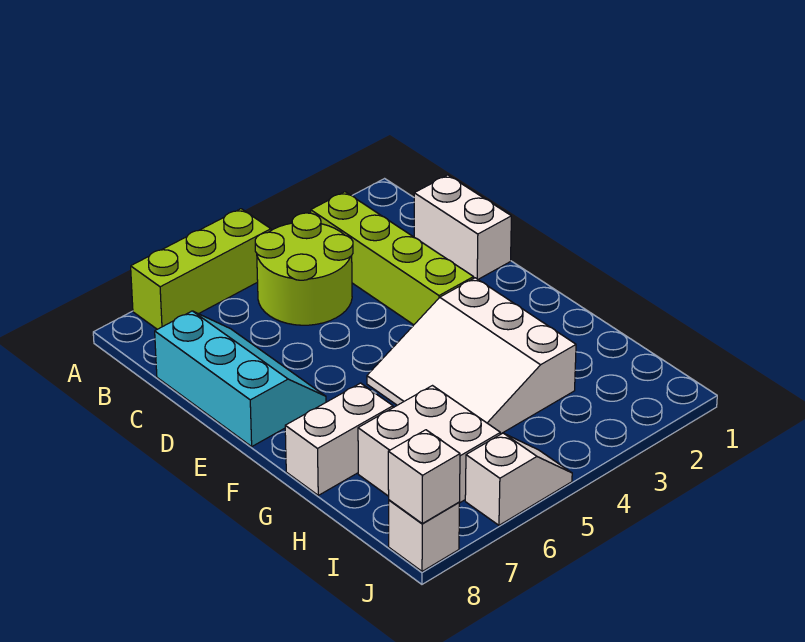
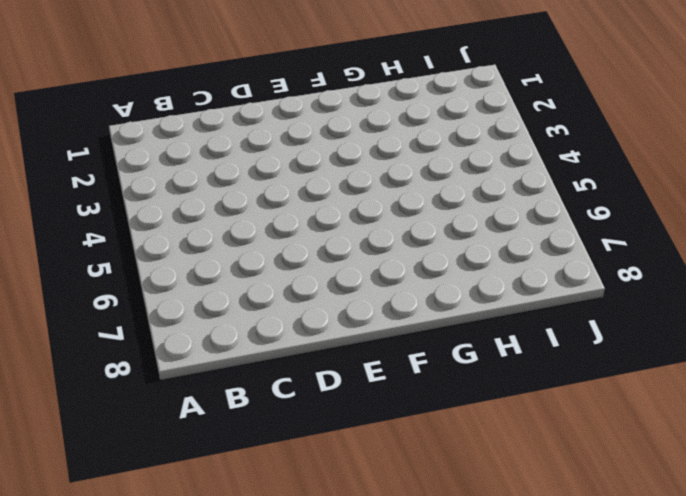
none -> lime 1x3 brick [131,209,271,329]
none -> lime 1x4 brick [311,192,474,325]

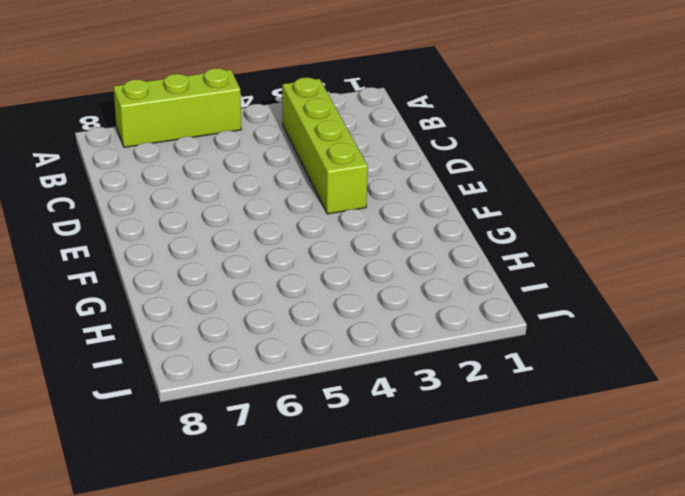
none -> lime 2x2 round brick [255,213,353,325]
none -> white 1x2 brick [414,175,511,279]

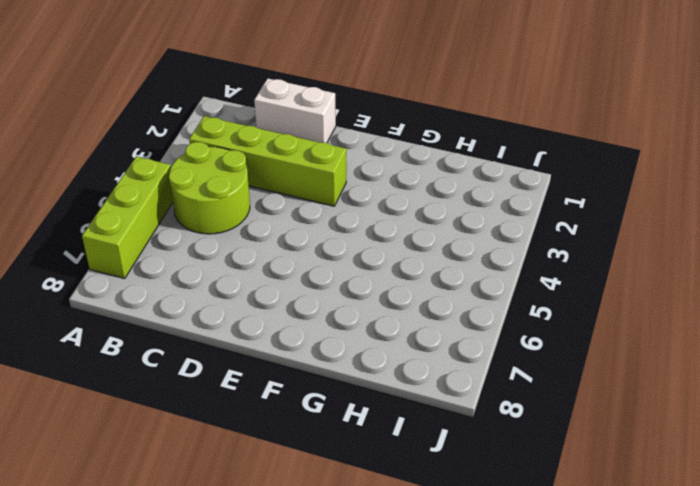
none -> cyan 2x3 slope [155,311,326,446]
none -> white 3x3 slope [367,278,576,434]

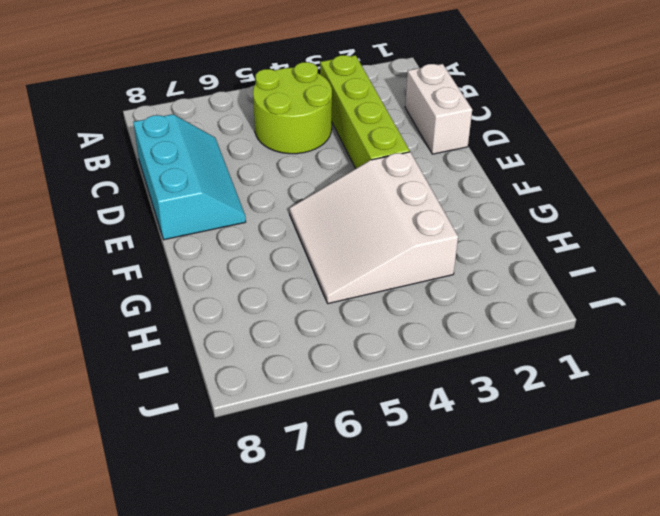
none -> lime 1x3 brick [131,209,271,329]
none -> white 1x2 brick [285,383,393,495]

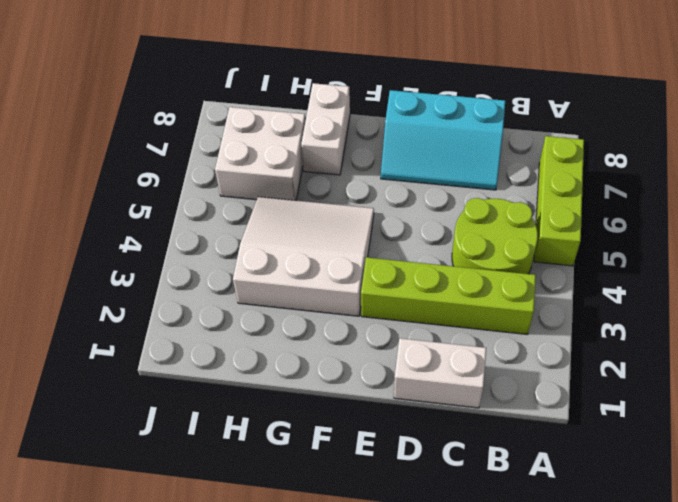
none -> white 1x2 slope [465,433,572,525]
none -> white 1x1 brick [389,500,460,571]

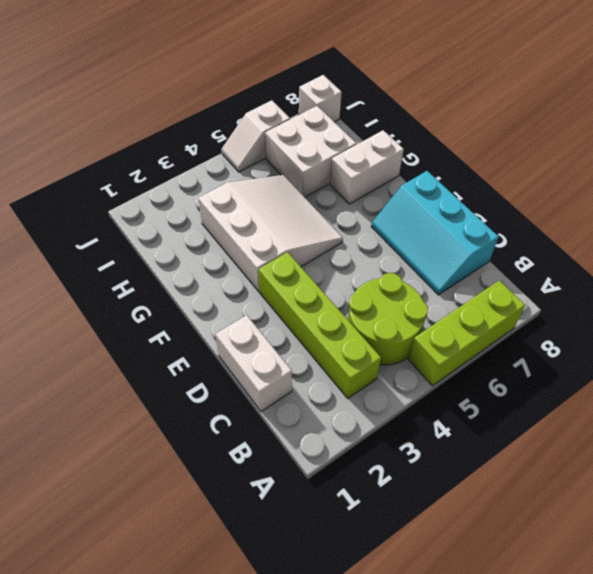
none -> white 1x1 brick [388,430,460,524]

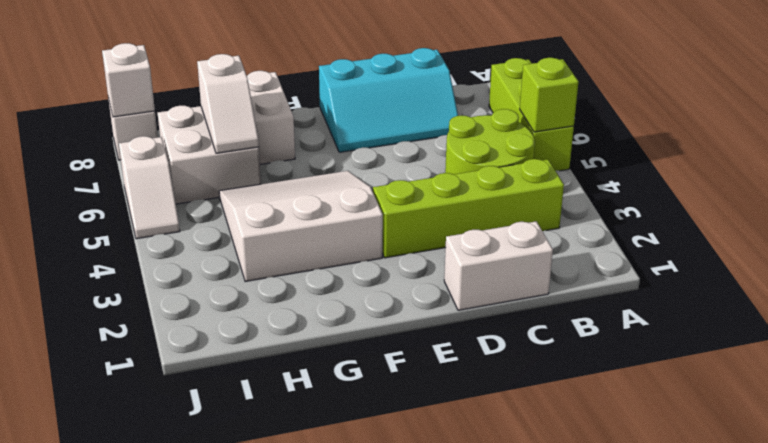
lime 1x1 brick [520,58,579,132] -> none
white 1x2 slope [197,54,259,153] -> none

